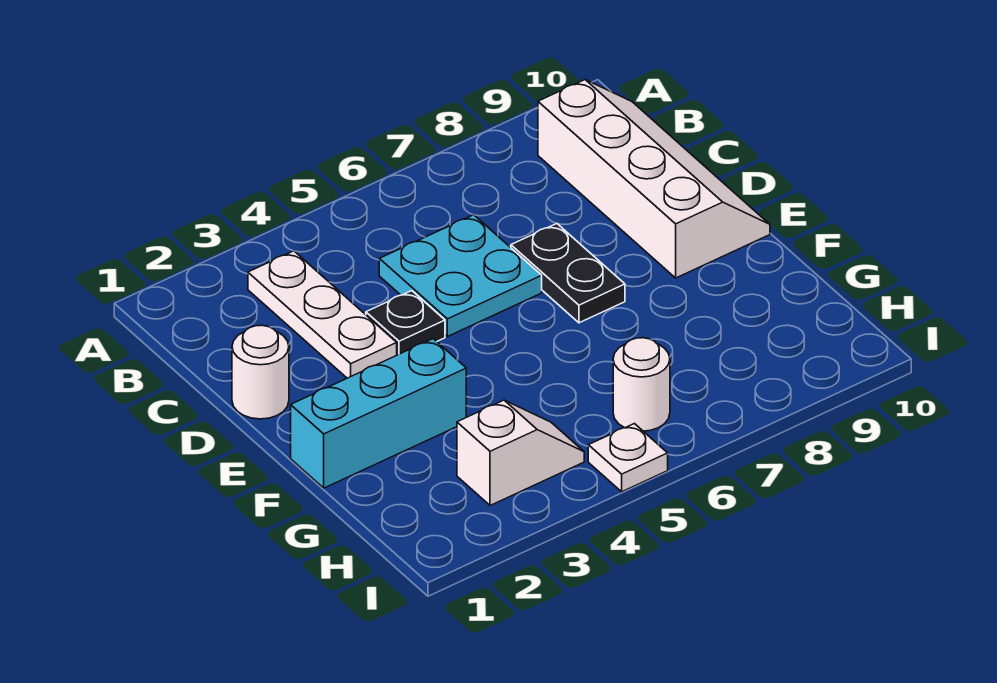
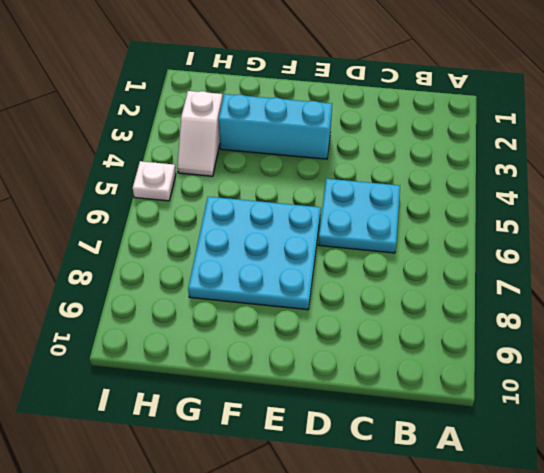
cyan 1x3 brick [219,94,332,159] -> cyan 1x3 brick turned to [291,339,466,488]
cyan 3x3 plate [188,197,321,310] -> black 1x2 plate [511,223,625,323]
none -> white 1x3 plate [248,251,397,378]
none -> white 2x4 slope [538,80,770,278]

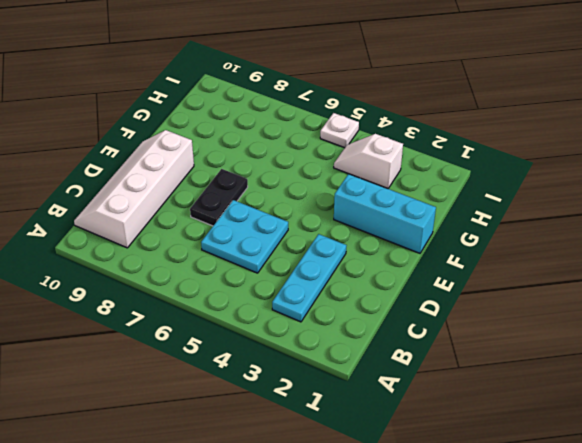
cyan 1x3 plate [272,234,346,322] -> white 1x3 plate [248,251,397,378]
none -> white 1x1 round brick [232,325,289,419]
none -> black 1x1 plate [366,291,445,355]

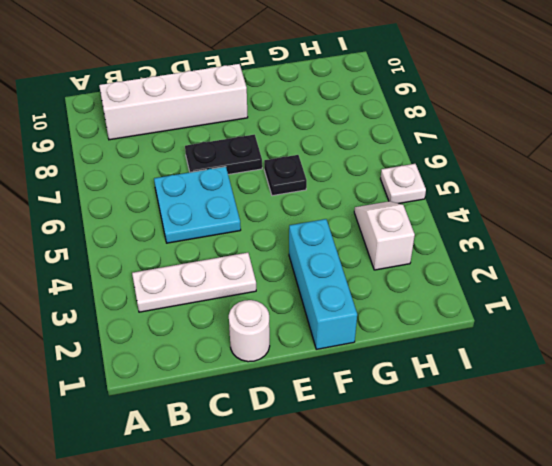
black 1x1 plate [264,155,307,196] -> black 1x1 plate moved to [366,291,445,355]
none -> white 1x1 round brick [613,338,670,431]

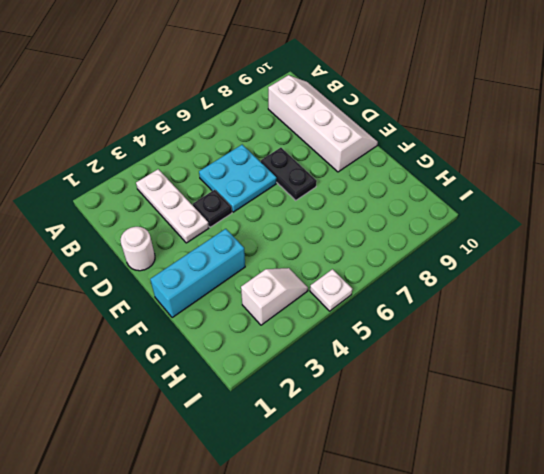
none -> white 1x1 round brick [613,338,670,431]

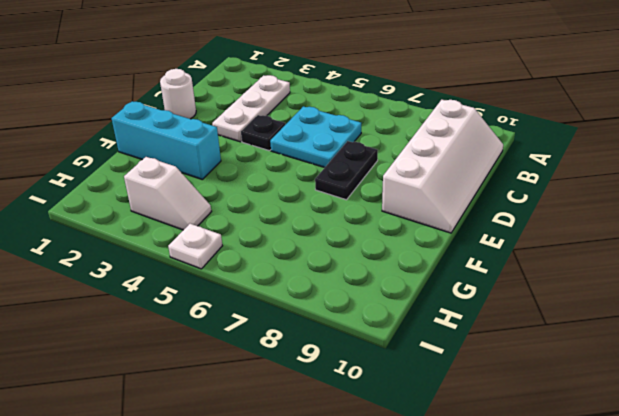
none -> white 1x1 round brick [613,338,670,431]

